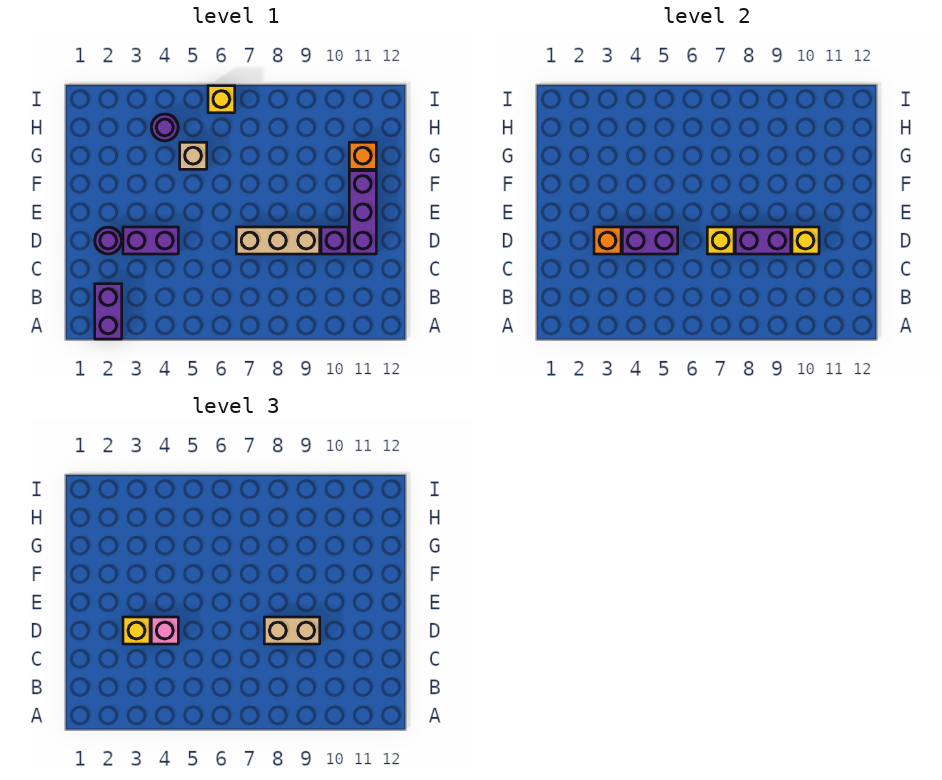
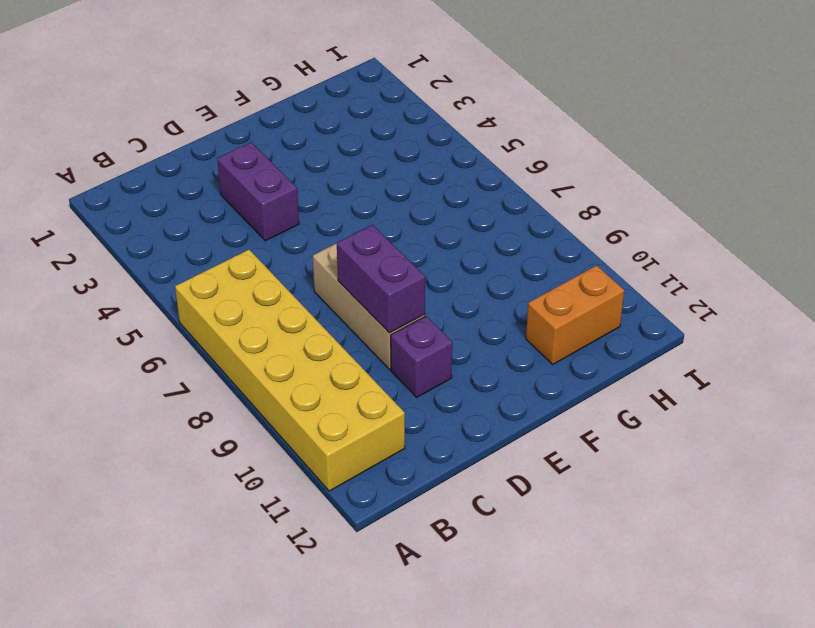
yellow 2x6 brick [175,250,405,491] -> none
orange 1x2 brick [526,265,624,364] -> orange 1x1 brick [349,142,376,169]
none -> purple 1x2 brick [95,284,122,339]
none -> purple 1x1 round brick [95,227,122,254]
none -> purple 1x3 brick [349,171,376,254]

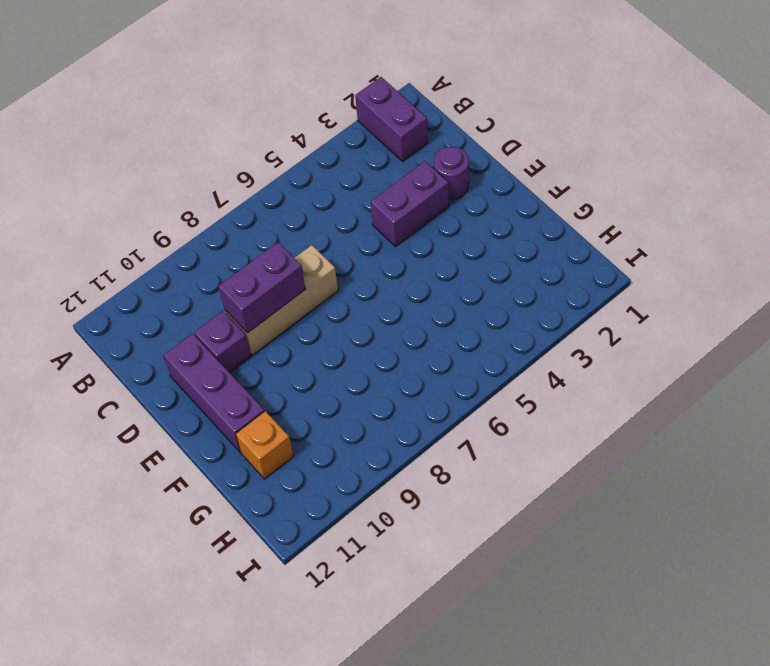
none -> tan 1x1 brick [180,142,207,169]
none -> purple 1x1 round brick [151,114,178,141]
none -> yellow 1x1 brick [208,86,235,113]

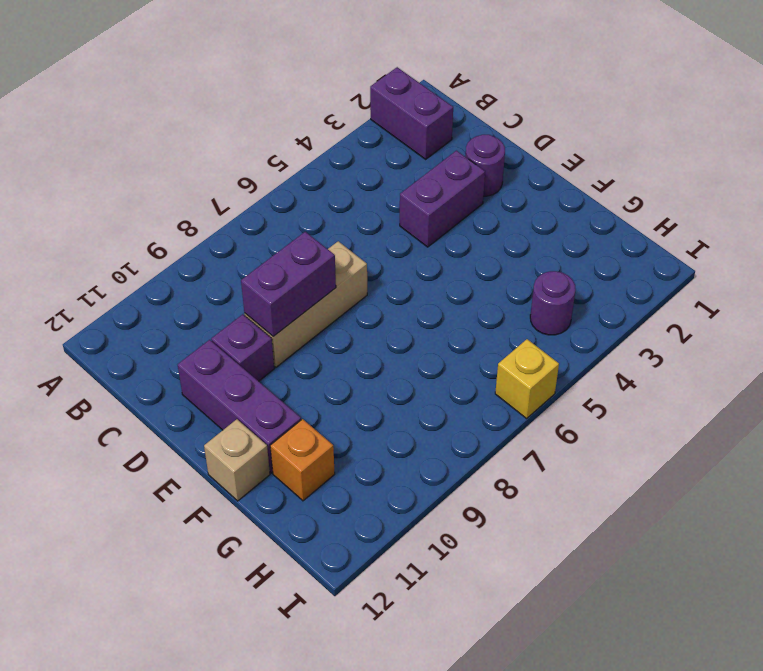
tan 1x1 brick [204,419,270,501] -> tan 1x1 brick moved to [180,142,207,169]
none -> orange 1x1 brick [594,227,621,254]
none -> purple 1x2 brick [622,227,678,254]
none -> yellow 1x1 brick [707,227,734,254]

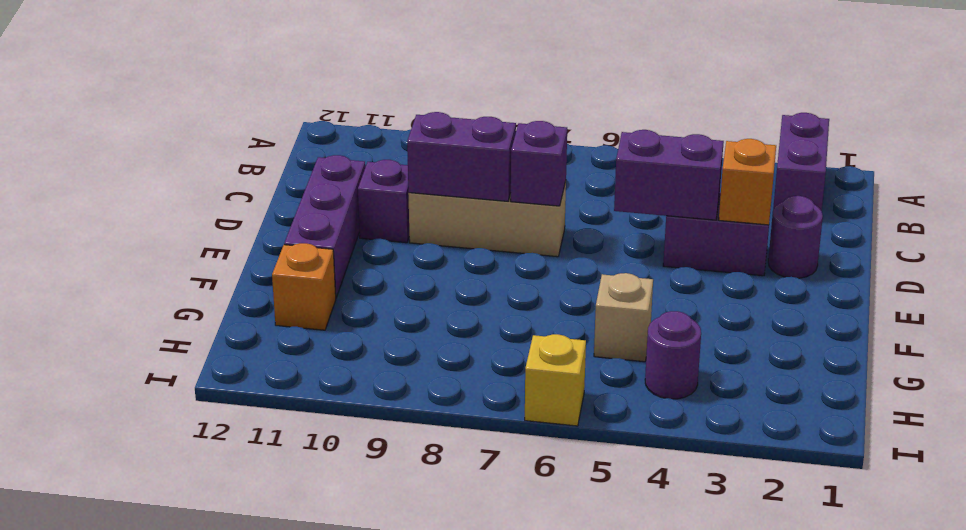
purple 1x1 brick [511,121,567,206] -> yellow 1x1 brick [707,227,734,254]
none -> yellow 1x1 brick [792,227,819,254]
none -> yellow 1x1 brick [123,617,150,644]
none -> pink 1x1 brick [151,617,178,644]

